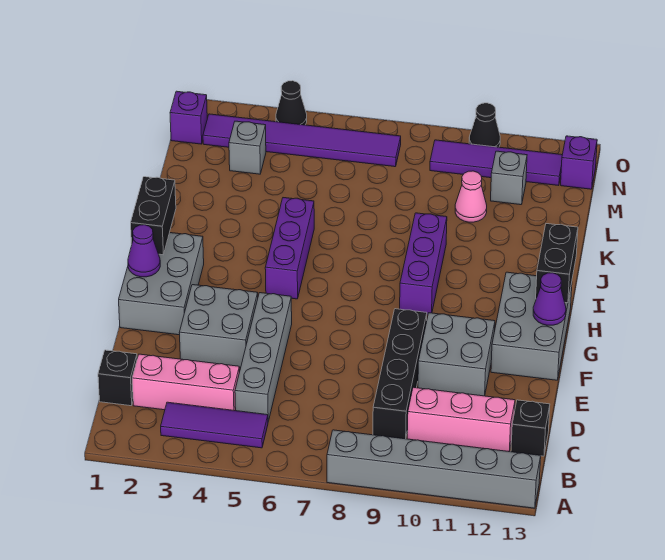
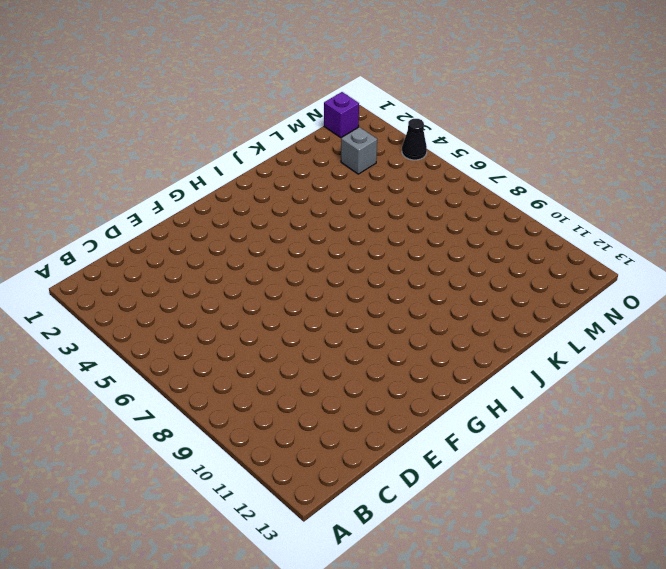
none -> grey 1x6 brick [327,430,541,508]
none -> purple 1x3 tile [161,402,268,448]
none -> black 1x1 brick [98,350,137,406]

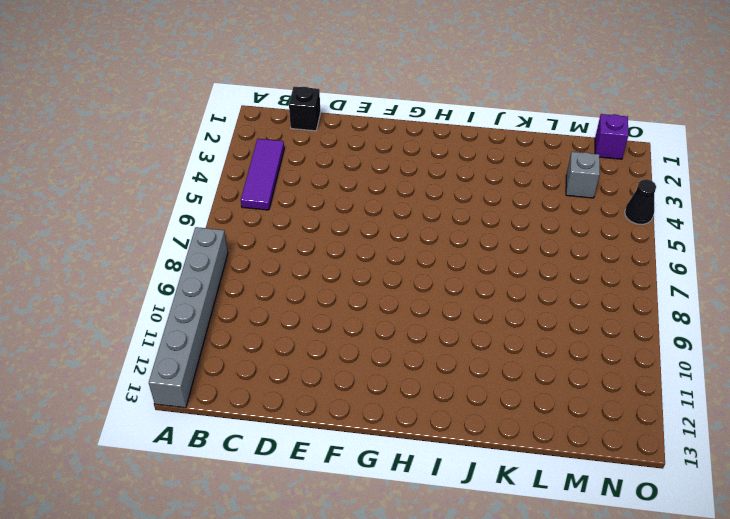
none -> pink 1x3 brick [132,354,240,411]
none -> grey 1x4 brick [235,293,292,421]
none -> black 1x4 brick [373,309,427,439]

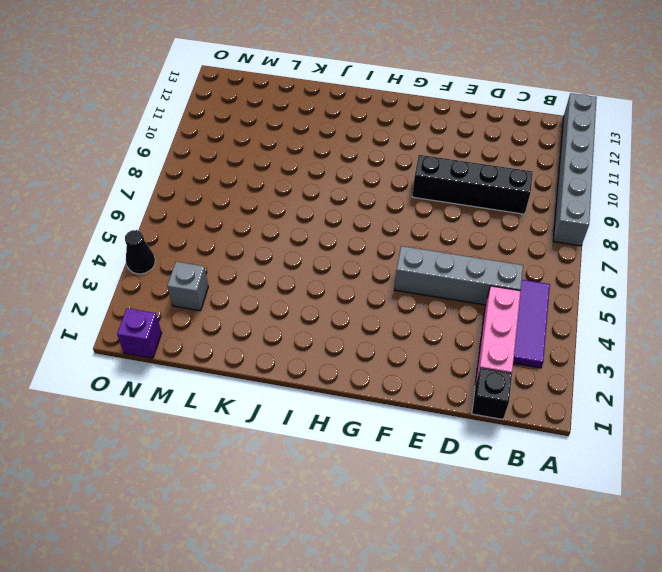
none -> pink 1x3 brick [407,387,515,452]
none -> black 1x1 brick [511,400,550,456]
none -> grey 2x2 brick [179,285,258,368]

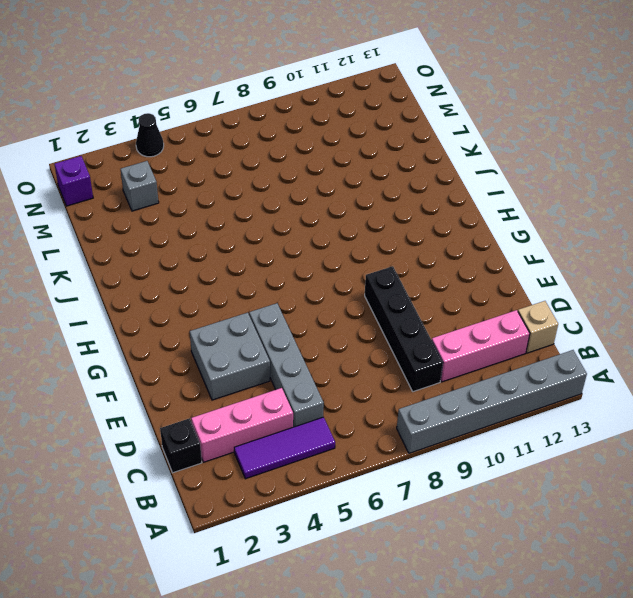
tan 1x1 brick [518,301,558,353] -> black 1x1 brick [511,400,550,456]
none -> grey 2x2 brick [418,313,495,396]
none -> grey 2x3 brick [119,233,204,335]
none -> grey 2x3 brick [491,272,572,380]

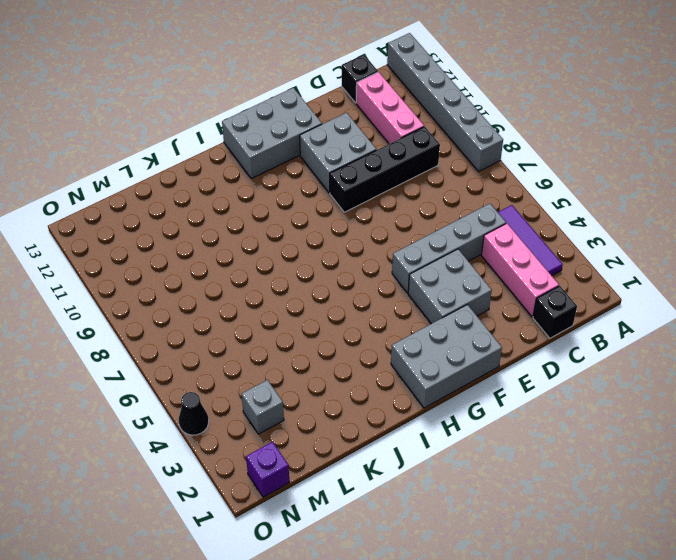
none -> purple 1x3 brick [265,198,314,299]
none -> purple 1x3 brick [400,213,447,315]
none -> pink 1x1 cone [455,171,487,222]

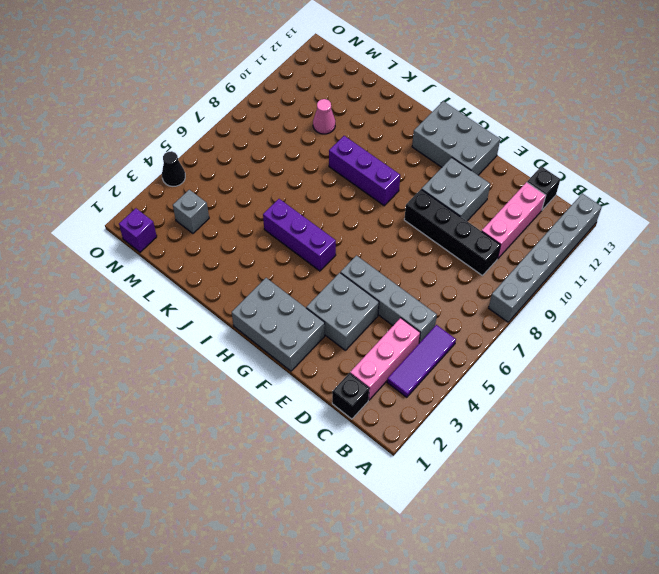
none -> grey 1x1 brick [491,151,527,205]
none -> purple 1x6 tile [203,114,401,167]
none -> purple 1x4 tile [430,140,562,186]

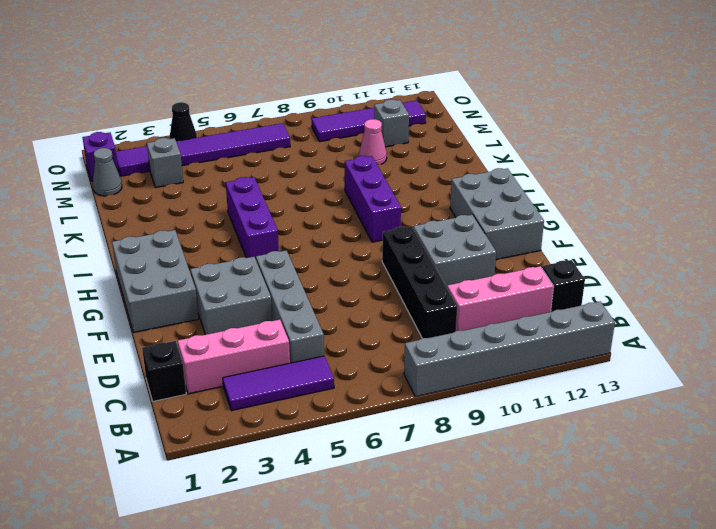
grey 1x1 cone [93,148,122,196] -> none
none -> purple 1x1 brick [561,136,597,189]
none -> black 1x1 cone [469,103,500,147]
none -> purple 1x1 cone [128,225,160,277]

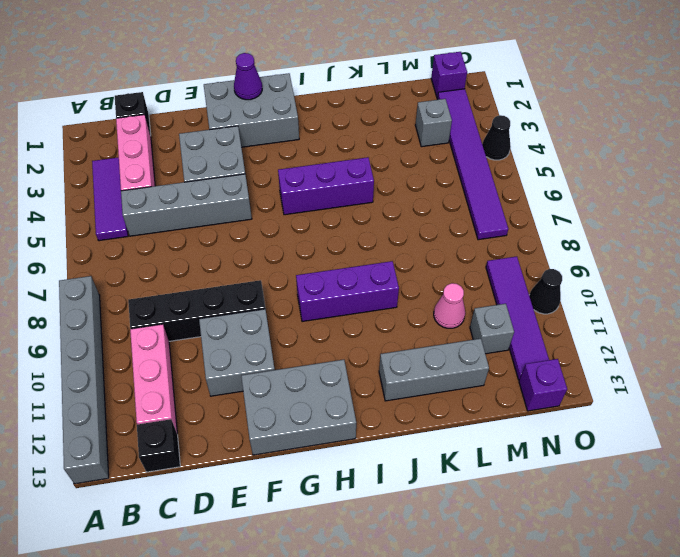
grey 1x3 brick [379,339,489,401] -> none
none -> purple 1x1 cone [533,273,566,325]
none -> black 1x2 brick [131,177,176,255]
none -> black 1x2 brick [536,224,578,303]

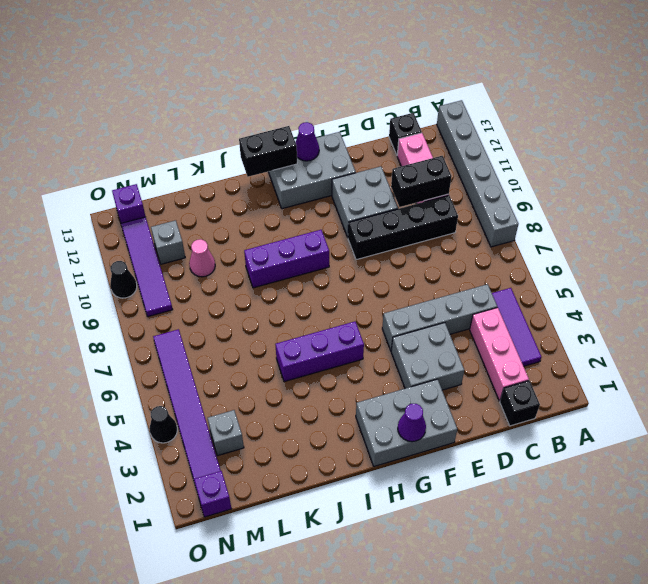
black 1x2 brick [391,156,451,207] -> black 1x2 brick moved to [131,177,176,255]

